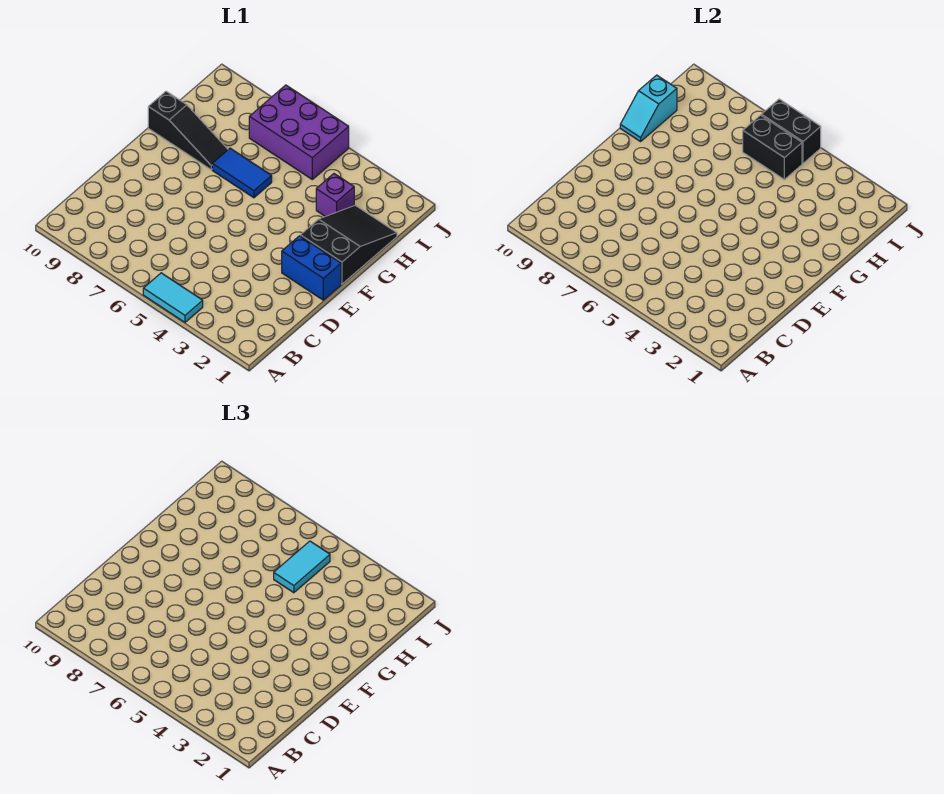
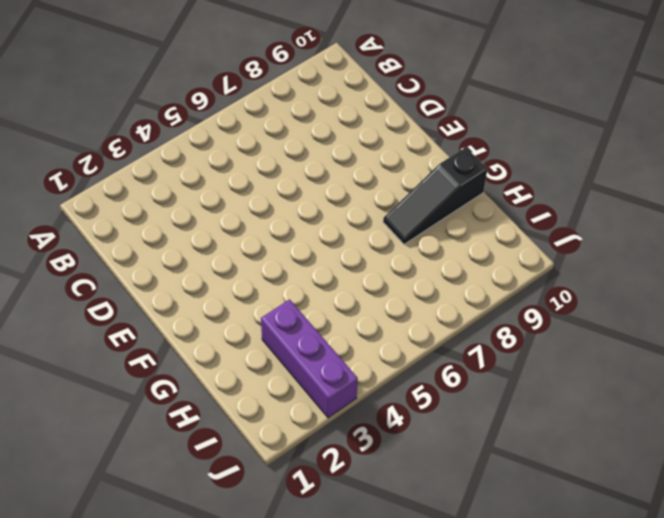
purple 1x3 brick [261,299,358,418] -> purple 1x1 brick [316,174,354,217]
none -> cyan 1x2 tile [143,273,203,322]
none -> blue 1x2 brick [282,236,341,300]

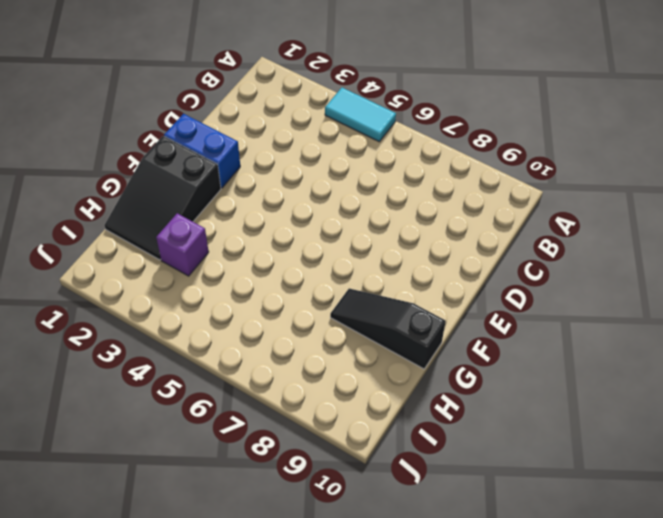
none -> blue 1x2 tile [212,148,272,198]
none -> purple 2x3 brick [249,85,349,179]

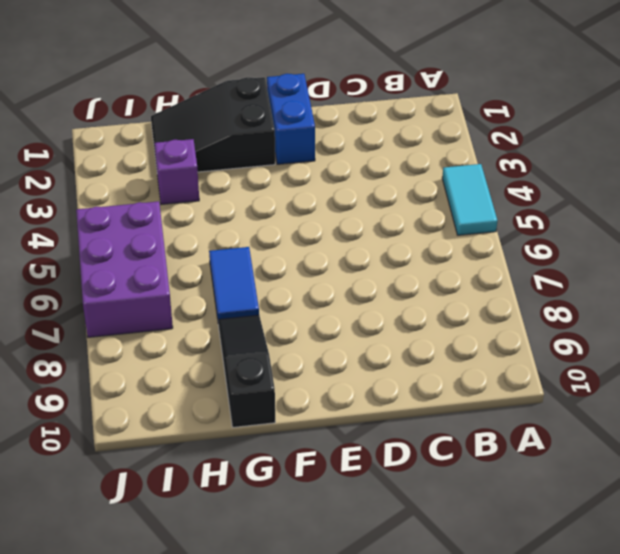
none -> cyan 1x2 slope [620,75,677,142]
none -> black 1x2 brick [743,115,802,179]

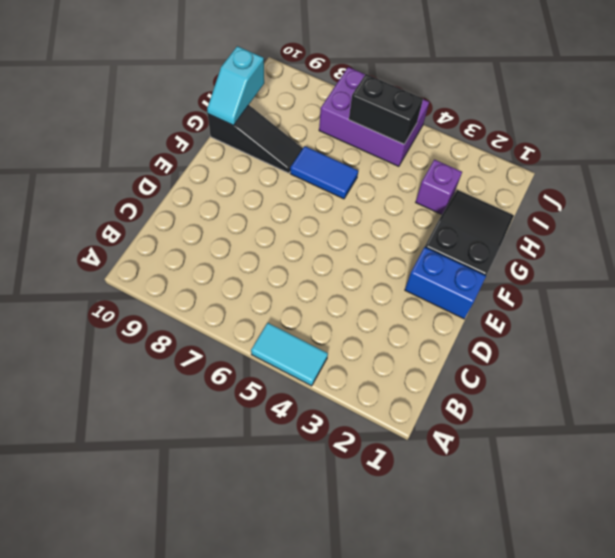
none -> black 1x2 brick [761,99,821,163]
none -> cyan 1x2 tile [274,541,330,593]

